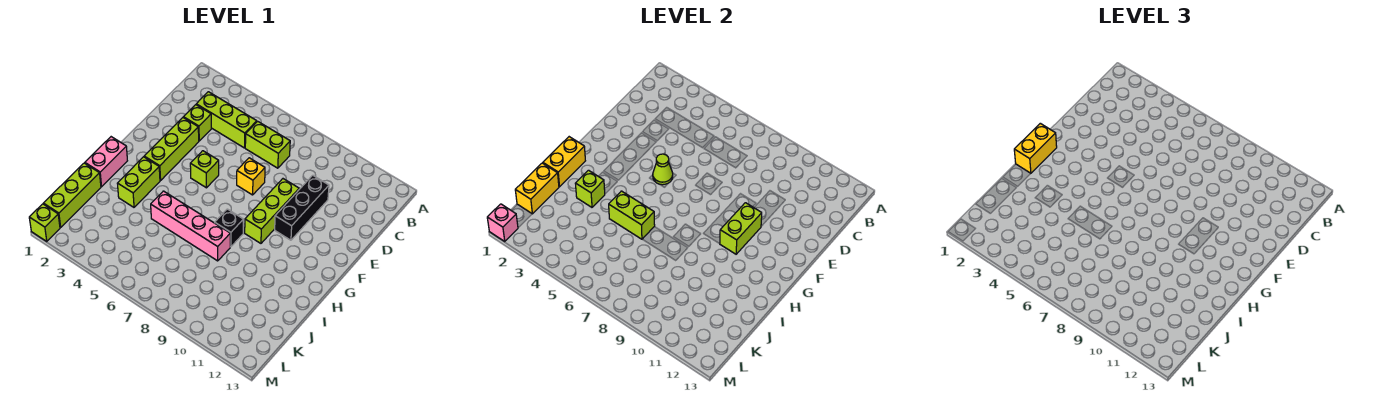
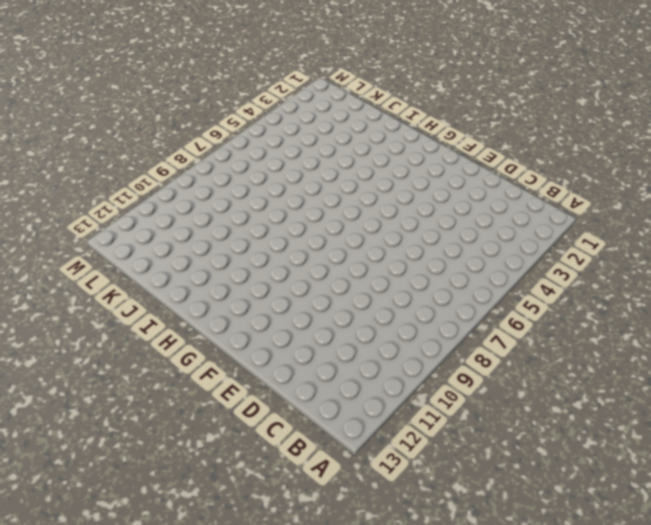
none -> lime 1x3 brick [196,92,257,148]
none -> lime 1x2 brick [245,121,290,168]
none -> lime 1x1 brick [183,105,211,141]

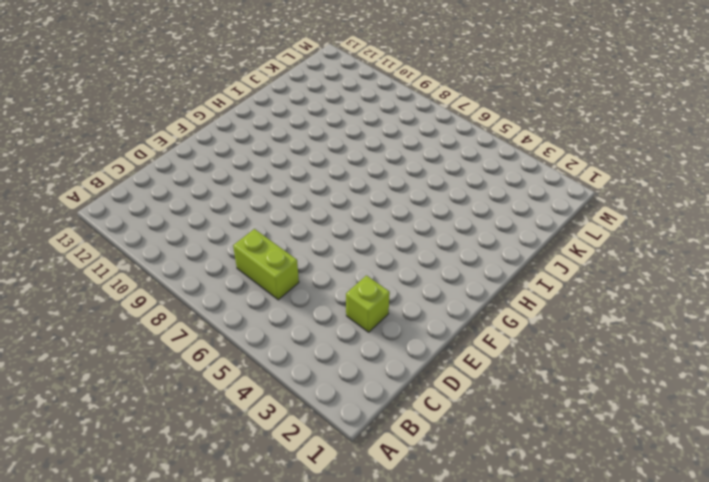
none -> lime 1x3 brick [196,92,257,148]
none -> black 1x3 brick [275,175,329,240]
none -> lime 1x3 brick [144,118,199,181]

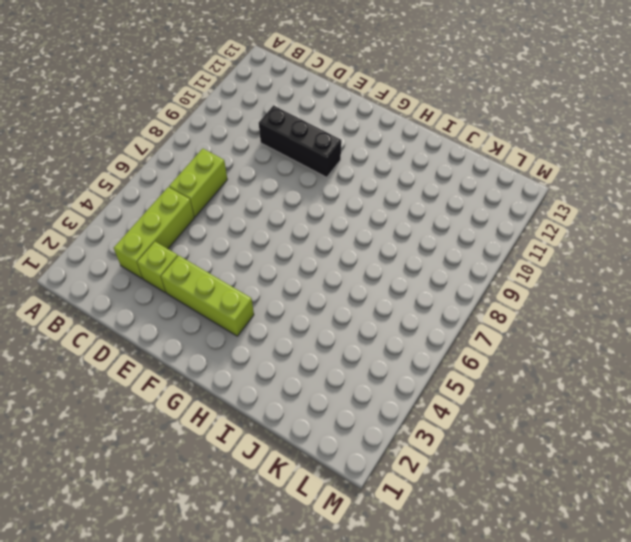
none -> yellow 1x1 brick [237,158,265,195]
none -> lime 1x3 brick [245,179,299,243]
none -> lime 1x1 brick [190,151,219,188]

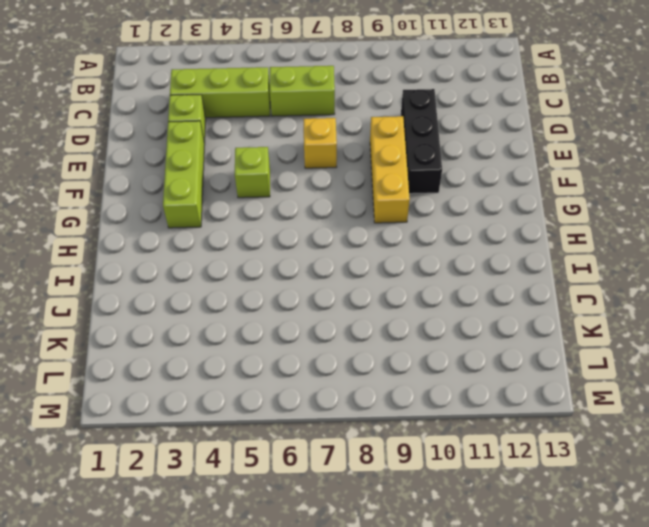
yellow 1x3 brick [370,116,410,223] -> lime 1x3 brick [245,179,299,243]
none -> pink 1x2 brick [85,137,127,187]
none -> lime 1x2 brick [117,157,160,207]
none -> black 1x1 brick [215,209,243,247]

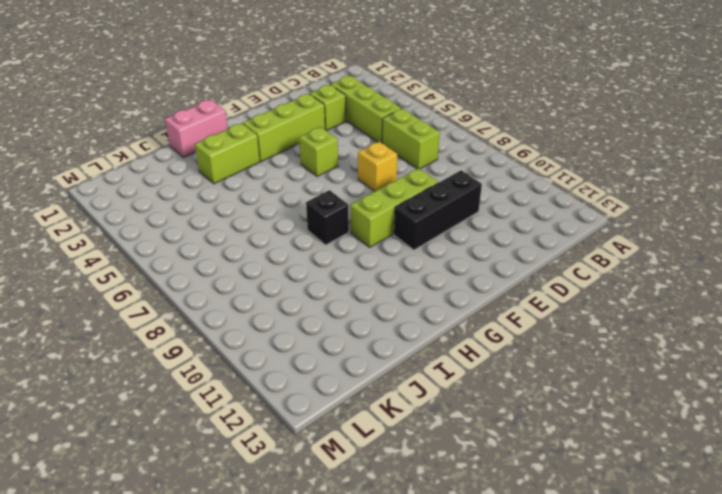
none -> pink 1x4 brick [151,191,230,261]
none -> lime 1x3 brick [43,163,101,228]
none -> lime 1x1 brick [29,204,60,241]

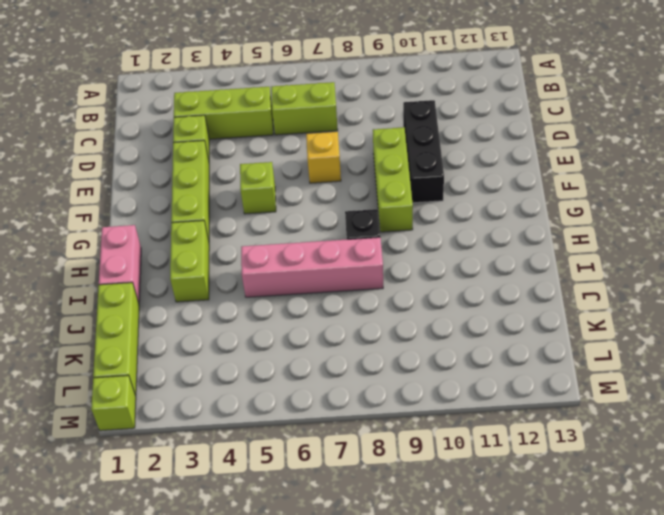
none -> lime 1x1 cone [653,154,673,185]
none -> lime 1x2 brick [720,203,762,254]
none -> yellow 1x2 brick [543,137,585,187]

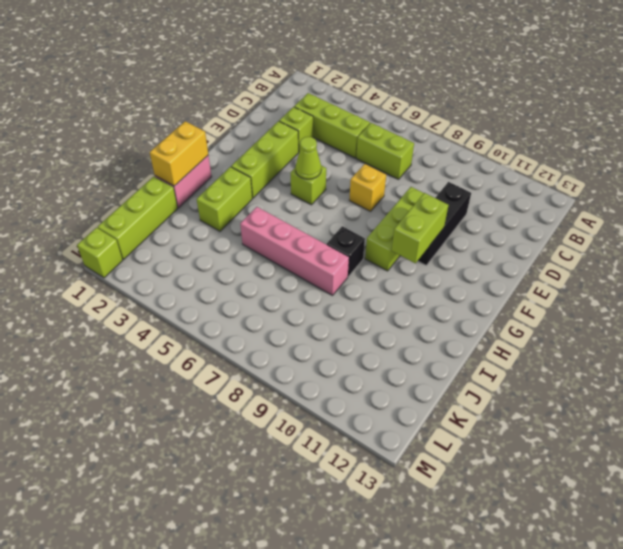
none -> lime 1x1 brick [575,170,605,207]
none -> lime 1x2 brick [609,191,655,239]
none -> yellow 1x2 brick [515,163,559,214]

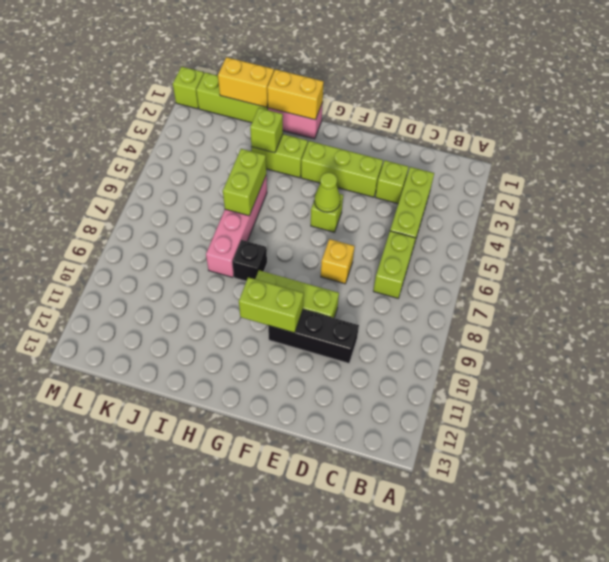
none -> pink 1x1 brick [487,204,518,241]
none -> yellow 1x2 brick [1014,123,1057,173]

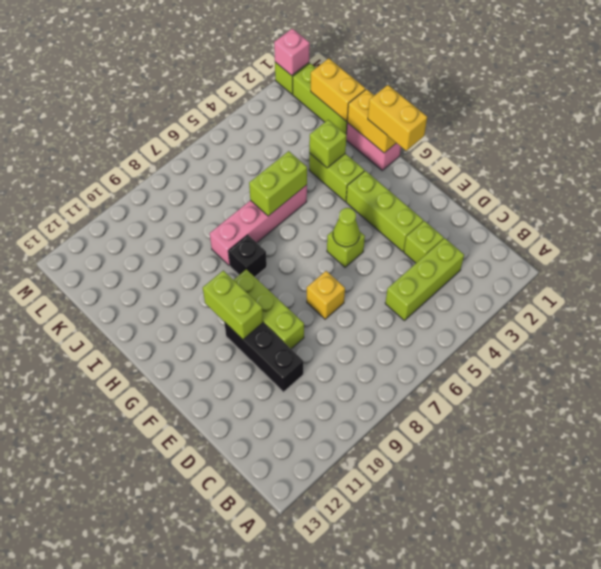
none -> lime 1x2 brick [245,121,290,168]

